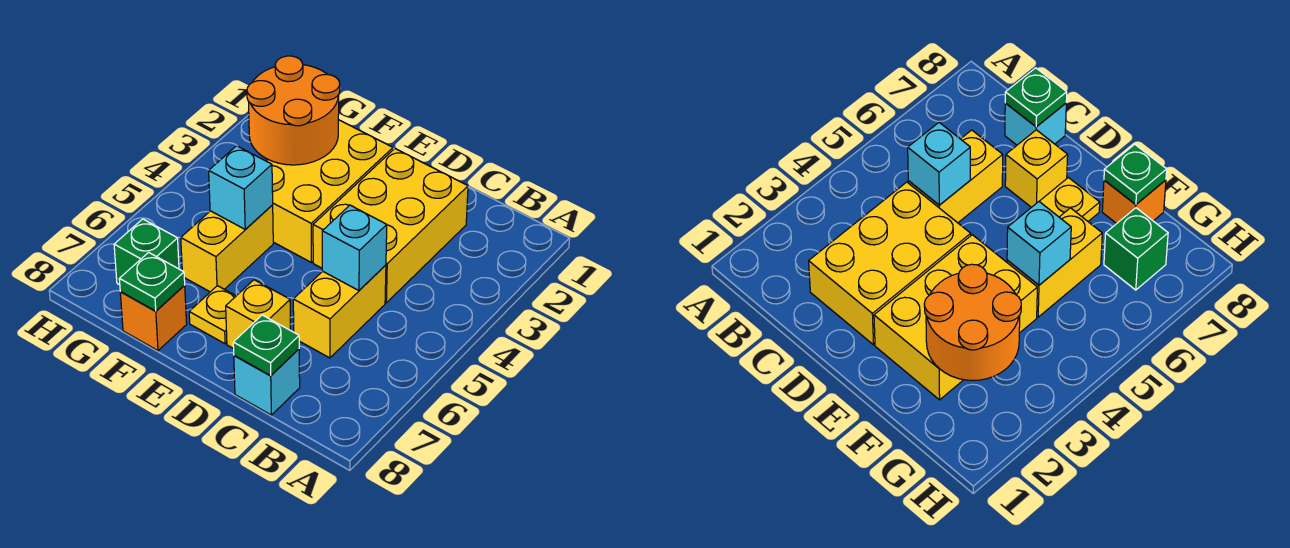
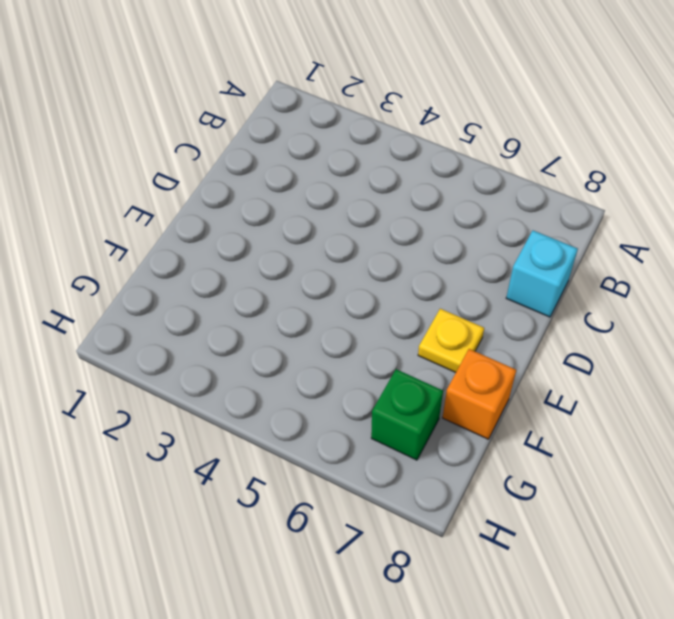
none -> yellow 2x3 brick [313,149,468,303]
none -> yellow 1x2 brick [293,265,386,358]
none -> yellow 1x1 brick [226,280,290,349]

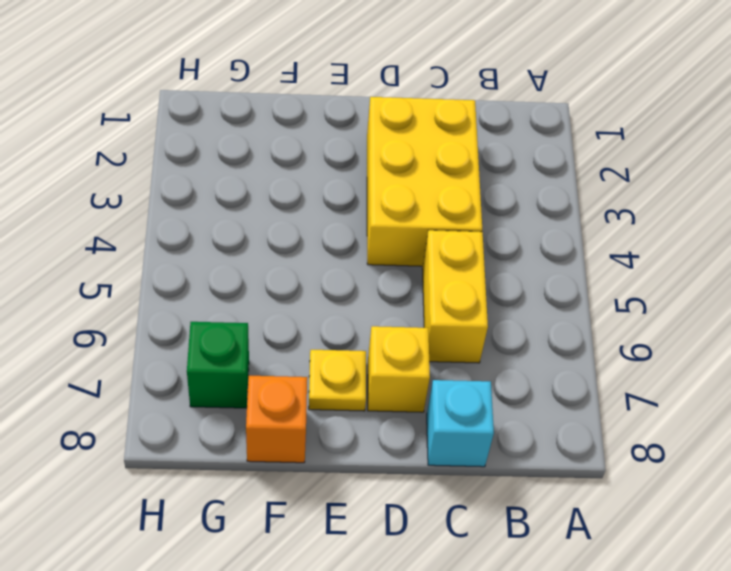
none -> yellow 2x3 brick [266,120,393,262]
none -> yellow 1x2 brick [181,205,273,292]
none -> cyan 1x1 brick [322,205,387,291]

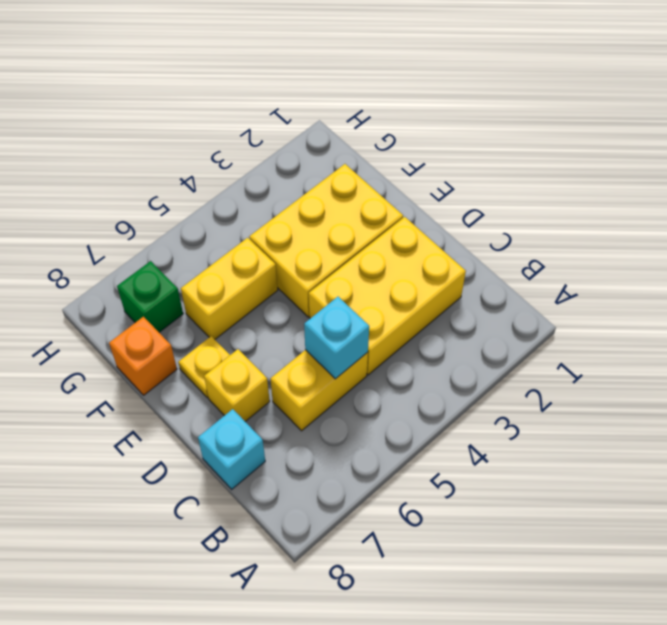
none -> green 1x1 plate [233,315,299,376]
none -> orange 2x2 round brick [247,56,340,165]
none -> cyan 1x1 brick [209,146,273,229]

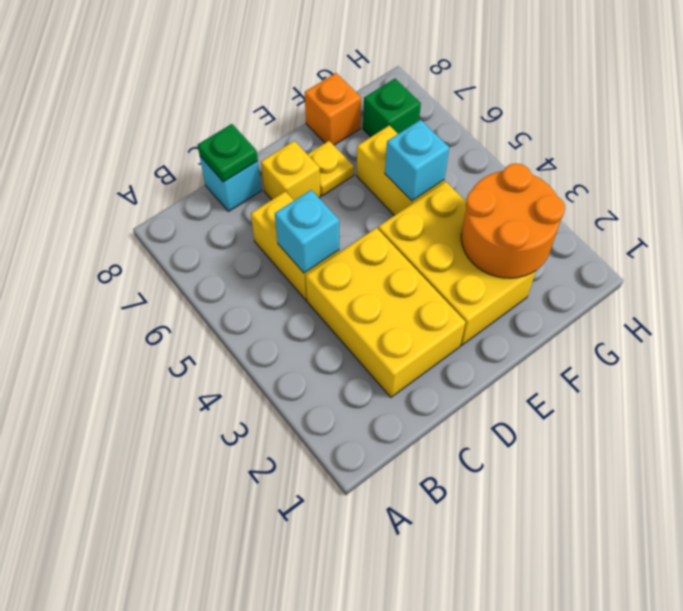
none -> green 1x1 plate [119,252,185,311]

